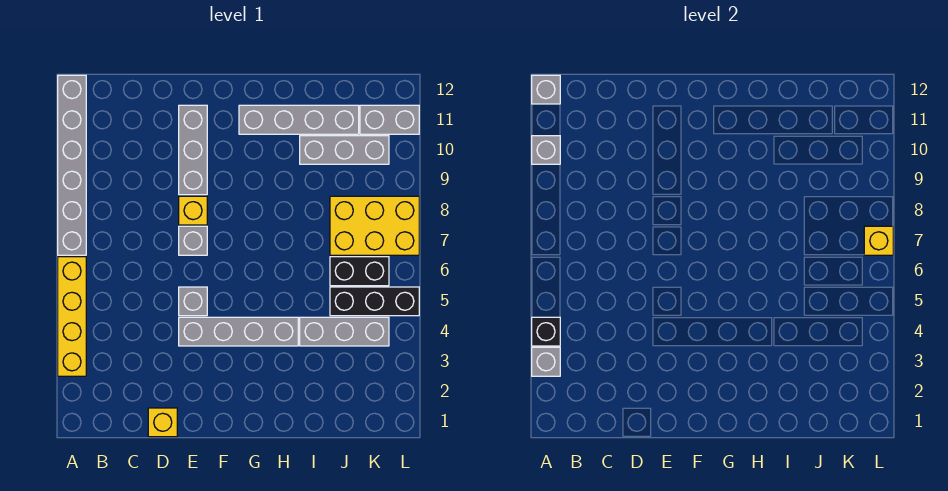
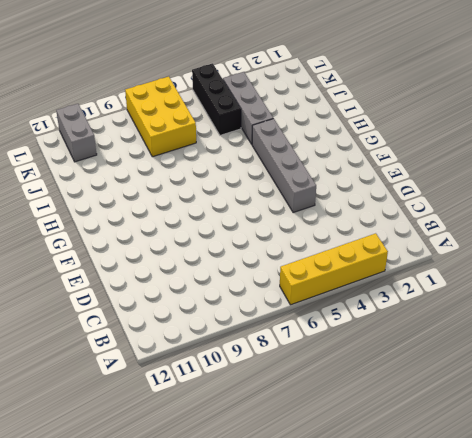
none -> grey 1x6 brick [58,75,86,255]
none -> yellow 1x1 brick [148,408,177,437]
none -> grey 1x1 brick [179,287,207,316]

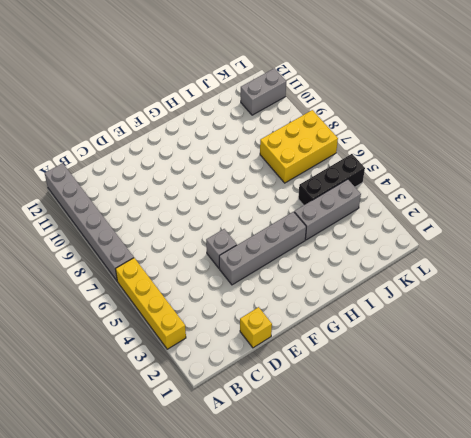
none -> grey 1x1 brick [179,226,207,255]
none -> yellow 1x1 brick [179,196,207,225]
none -> grey 1x3 brick [179,105,207,195]

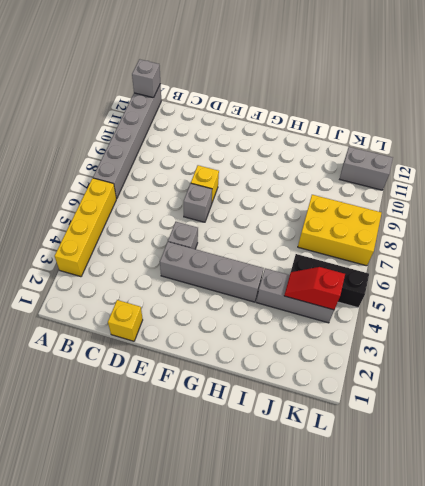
red 1x2 slope [284,267,345,310] -> none
none -> grey 1x3 brick [179,105,207,195]
none -> grey 1x4 brick [239,105,359,134]
none -> grey 1x3 brick [300,136,389,164]

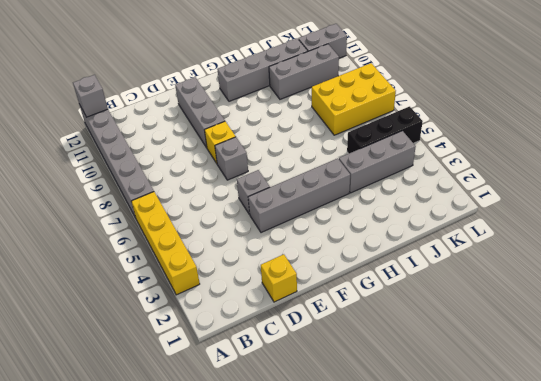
none -> black 1x2 brick [330,257,389,286]
none -> grey 1x1 brick [532,347,560,376]
none -> black 1x1 brick [532,317,560,346]

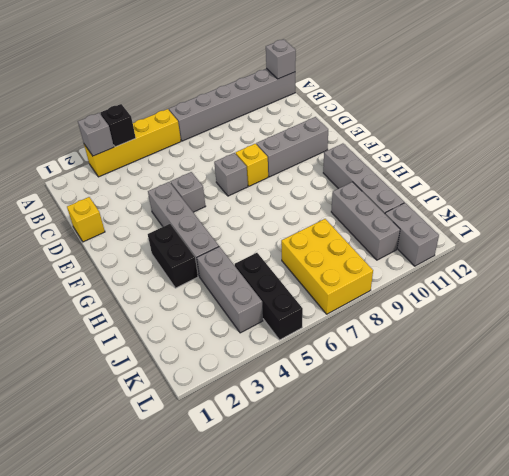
black 1x2 brick [148,224,198,288] -> black 1x2 brick moved to [330,257,389,286]
none -> grey 1x1 brick [532,136,560,164]
none -> yellow 1x1 brick [864,226,893,255]

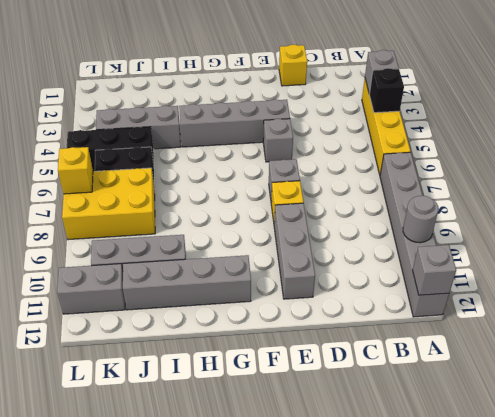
grey 1x1 round brick [403,196,438,243] -> grey 1x1 brick [532,136,560,164]

